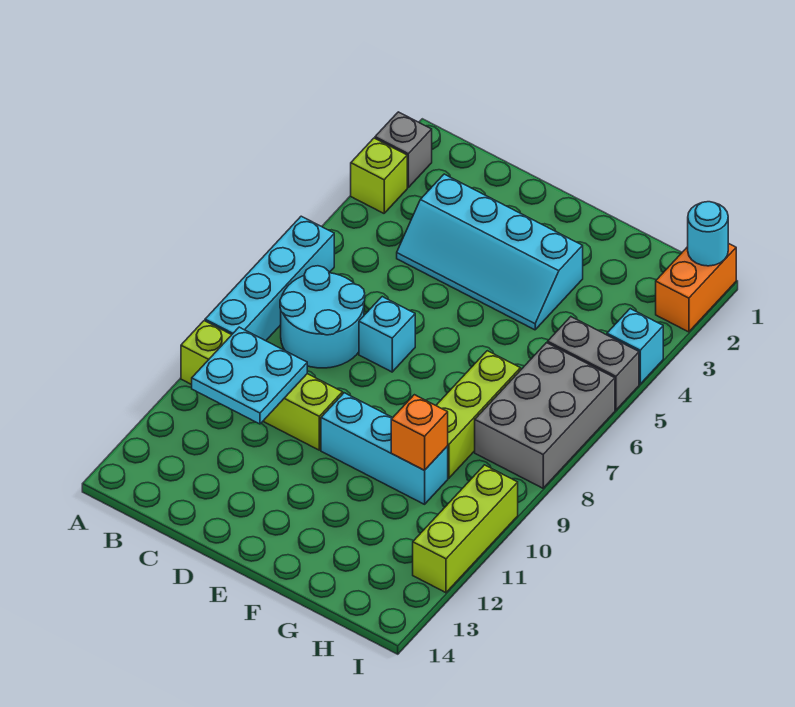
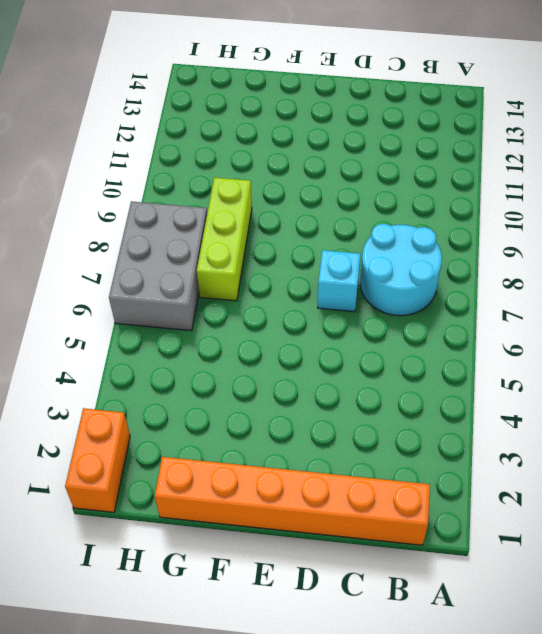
orange 1x6 brick [155,457,430,545] -> none
none -> grey 1x1 brick [375,112,432,187]
none -> lime 1x1 brick [351,138,407,213]
none -> cyan 1x4 brick [205,216,334,341]

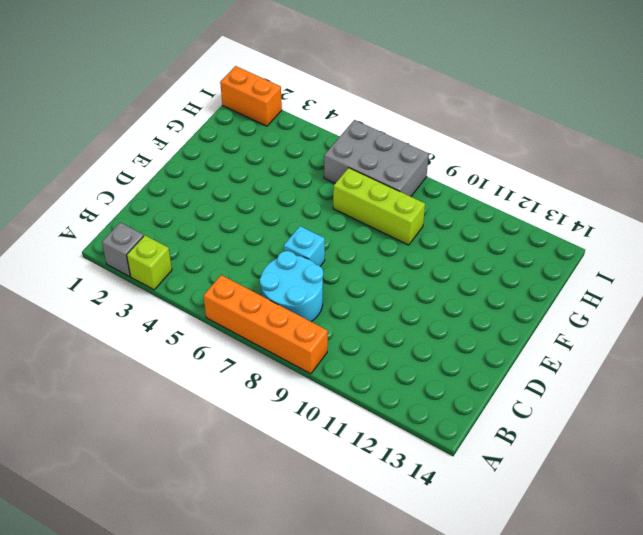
orange 1x4 brick [203,275,328,374] -> cyan 1x4 brick [205,216,334,341]
none -> lime 1x4 brick [181,321,343,450]
none -> cyan 2x4 slope [397,174,583,330]
none -> cyan 1x3 brick [321,393,448,504]

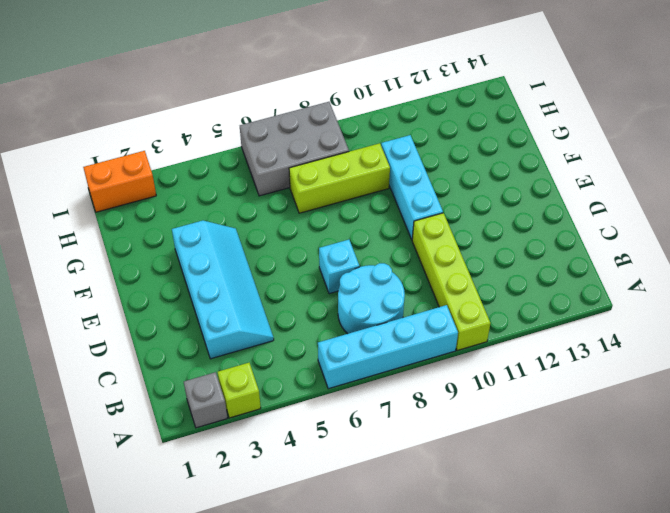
none -> grey 1x2 brick [548,317,639,410]
none -> cyan 1x1 brick [607,309,663,384]
none -> lime 1x3 brick [413,465,518,593]

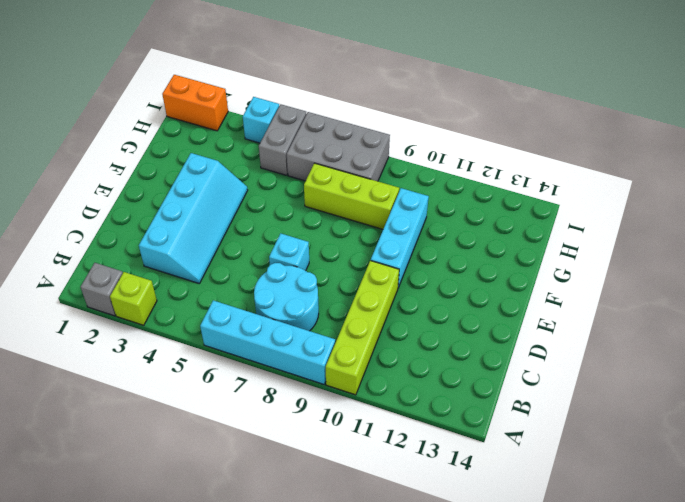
none -> lime 1x3 brick [413,465,518,593]
none -> cyan 2x2 plate [192,327,307,424]
none -> orange 1x1 brick [391,395,448,470]

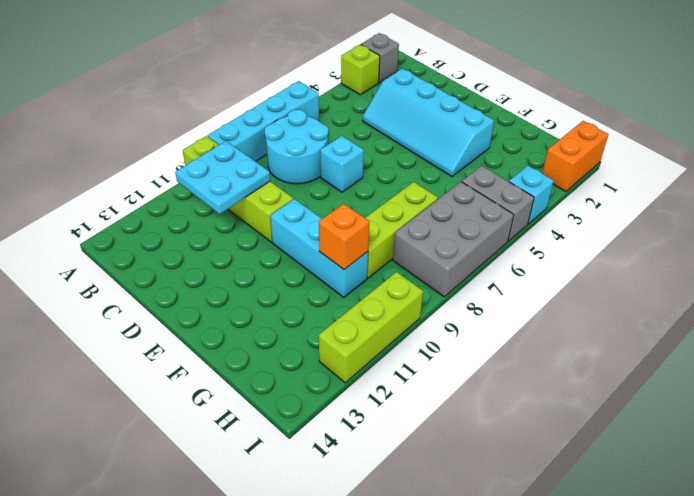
none -> cyan 1x1 round brick [688,202,728,266]

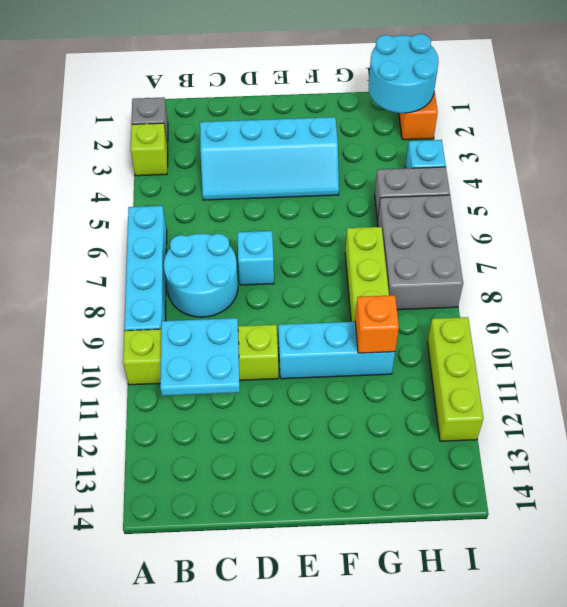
cyan 2x2 round brick [369,34,439,113] -> cyan 1x1 round brick [688,202,728,266]

